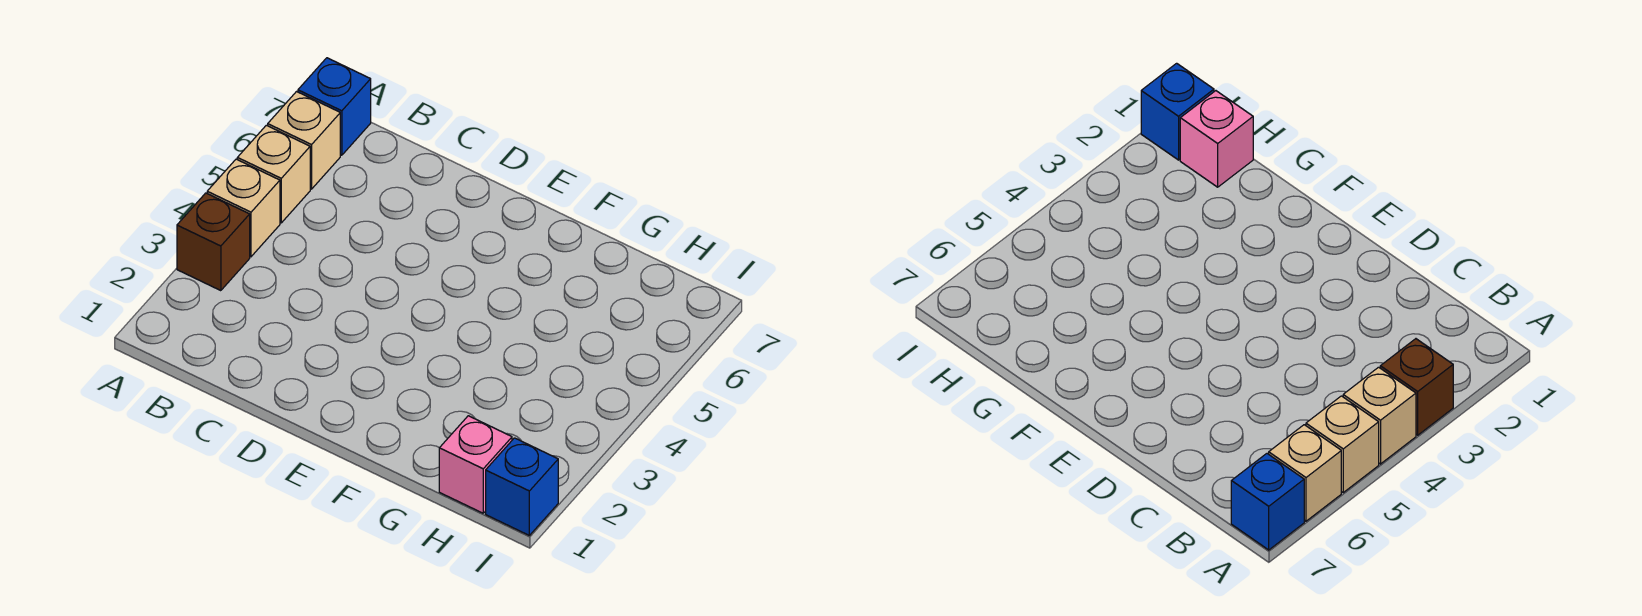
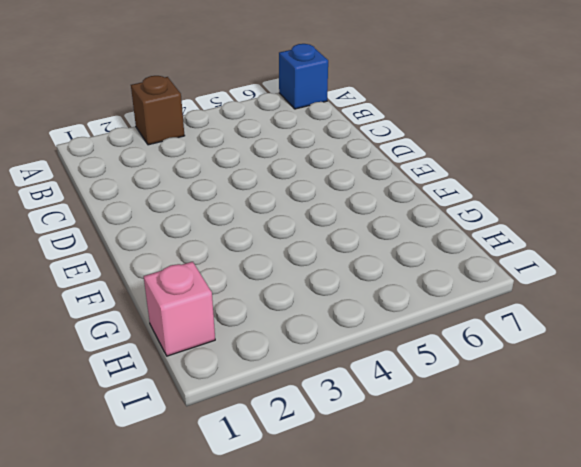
none -> tan 1x1 brick [207,159,280,257]
none -> tan 1x1 brick [237,125,310,223]

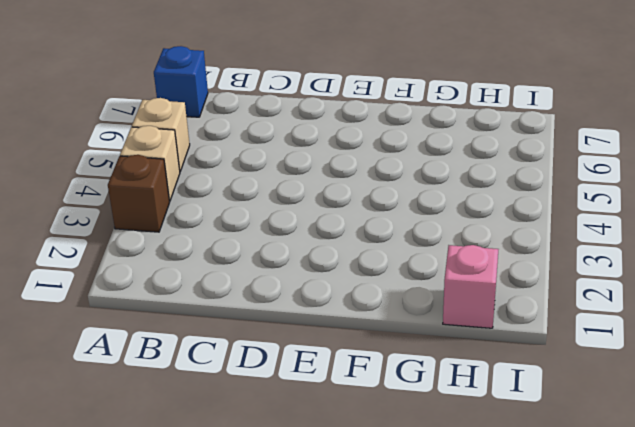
none -> tan 1x1 brick [268,92,340,189]
none -> blue 1x1 brick [486,438,558,535]

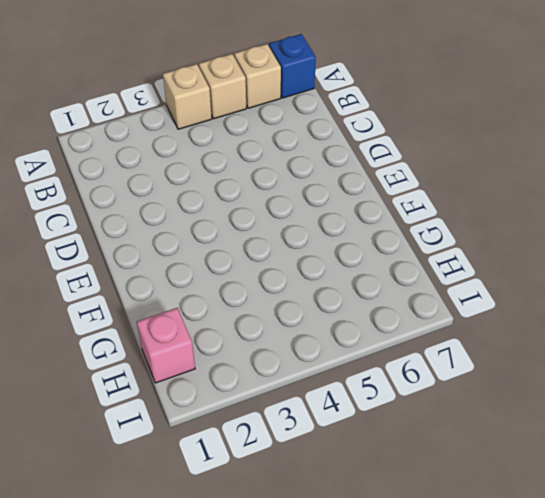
none -> brown 1x1 brick [177,193,250,291]
none -> blue 1x1 brick [486,438,558,535]

